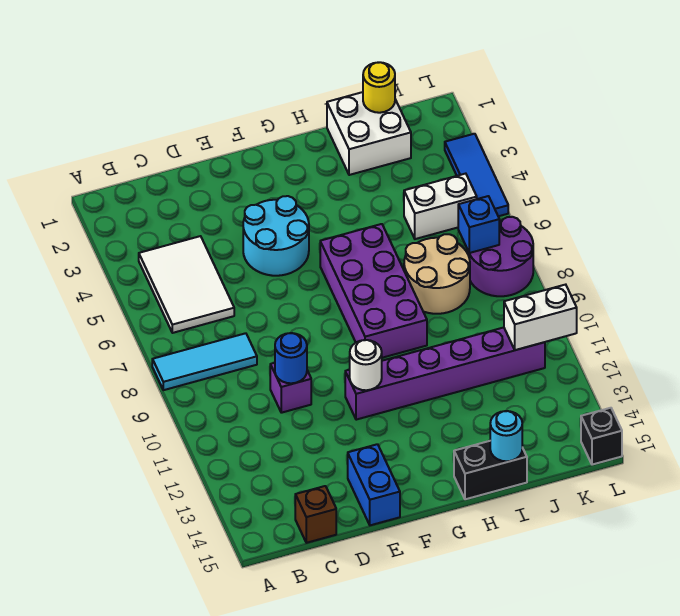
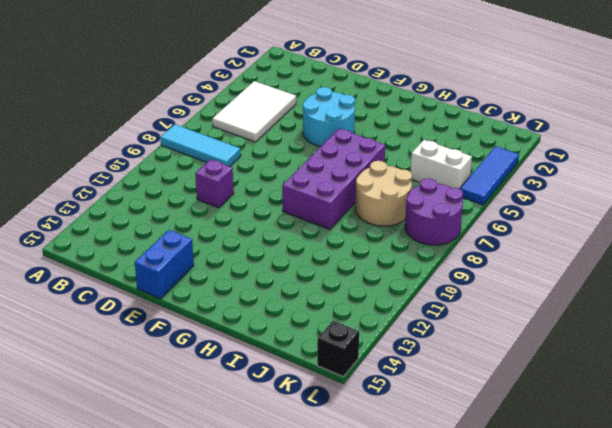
none -> brown 1x1 brick [295,486,336,543]
none -> purple 1x6 brick [345,328,545,420]
none -> black 1x2 brick [454,441,527,499]

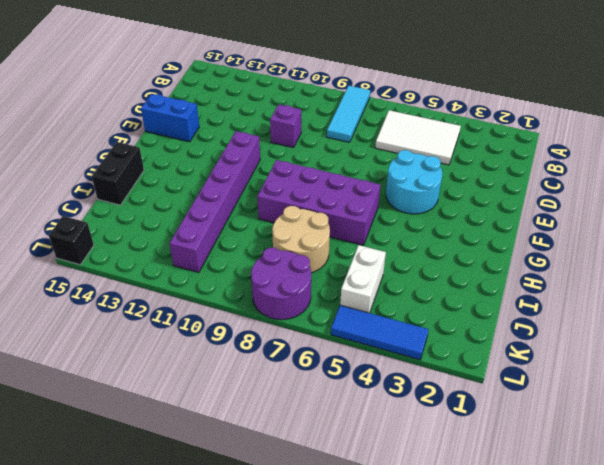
none -> brown 1x1 brick [295,486,336,543]
none -> white 2x2 brick [327,92,411,175]
none -> blue 1x1 round brick [275,333,307,383]

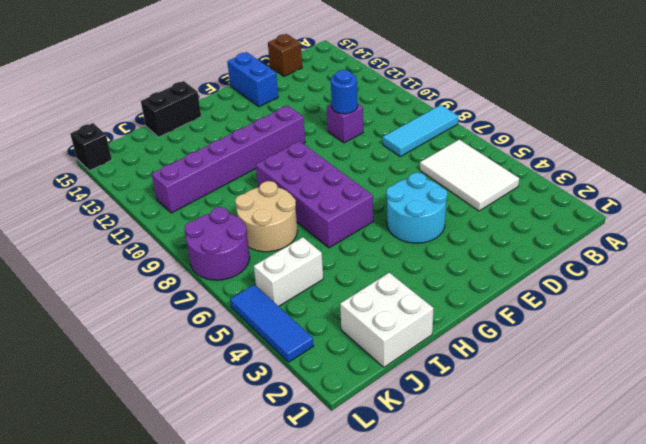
none -> white 1x1 round brick [350,340,382,390]
none -> cyan 1x1 round brick [490,411,522,461]
none -> yellow 1x1 round brick [363,62,395,113]

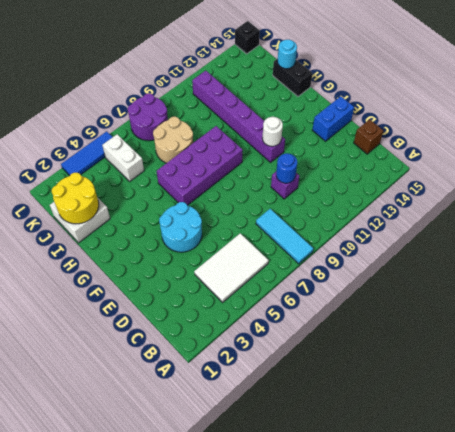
yellow 2x2 round brick [52,173,99,224] -> yellow 1x1 round brick [363,62,395,113]
none -> blue 1x1 brick [458,196,499,253]
none -> white 1x2 brick [504,285,577,350]

